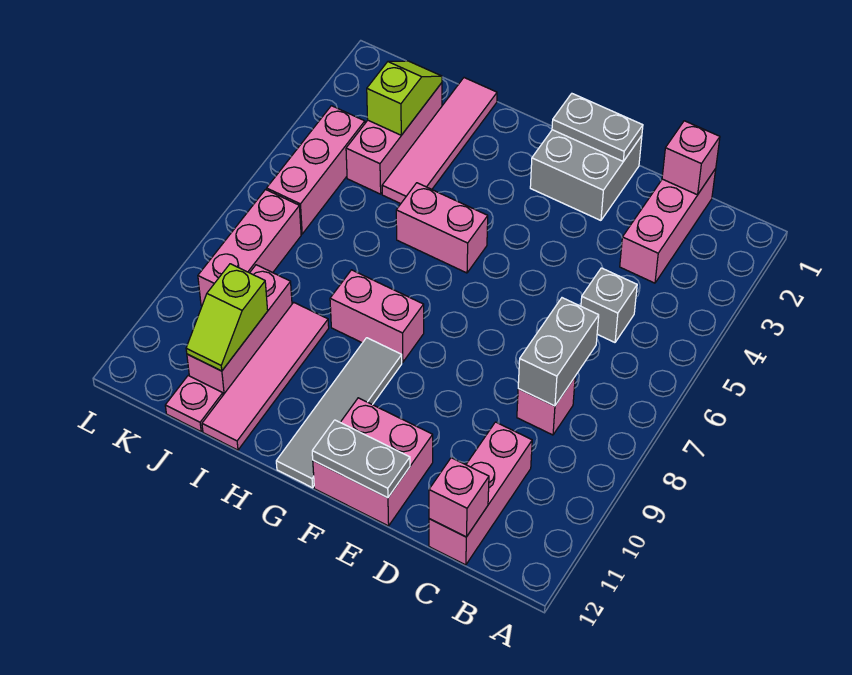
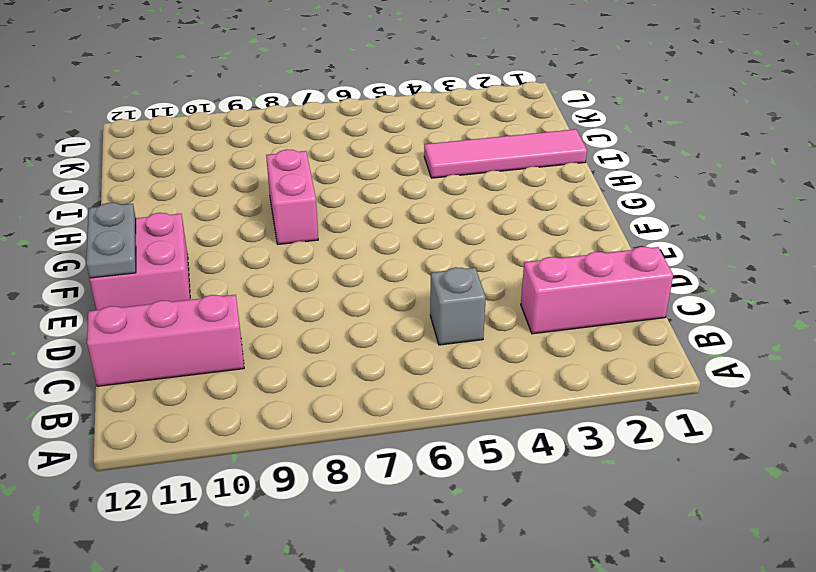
none -> pink 1x1 brick [517,377,575,435]
none -> grey 2x2 brick [530,130,642,220]
none -> pink 1x2 brick [396,183,488,273]

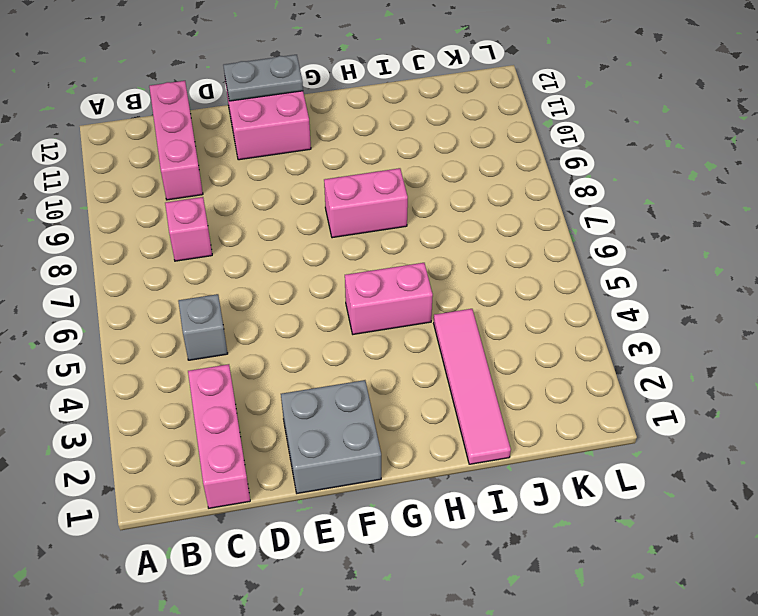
none -> grey 1x4 tile [276,338,402,488]
none -> pink 1x4 tile [202,302,329,450]
none -> pink 1x3 brick [346,83,442,194]

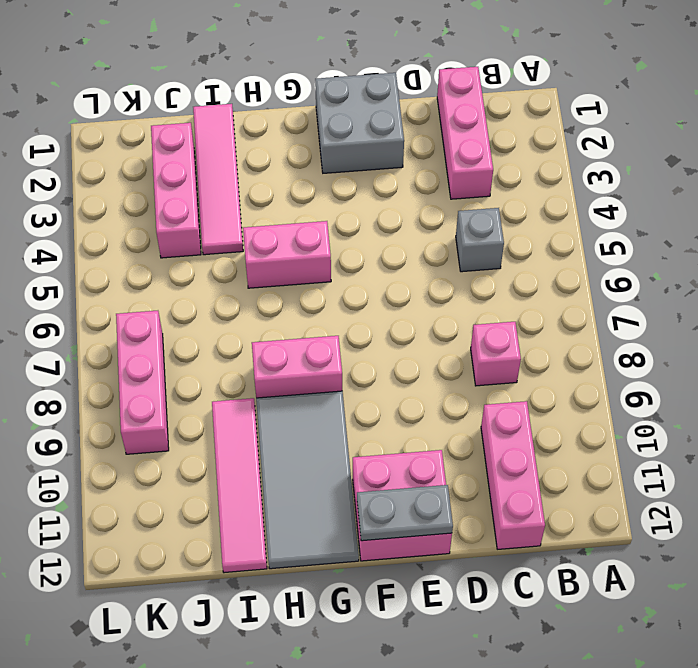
grey 2x4 tile [256,391,359,569] -> grey 1x4 tile [276,338,402,488]
none -> pink 1x3 brick [187,265,292,395]
none -> pink 1x1 plate [165,376,223,431]
none -> pink 1x3 brick [267,106,365,234]

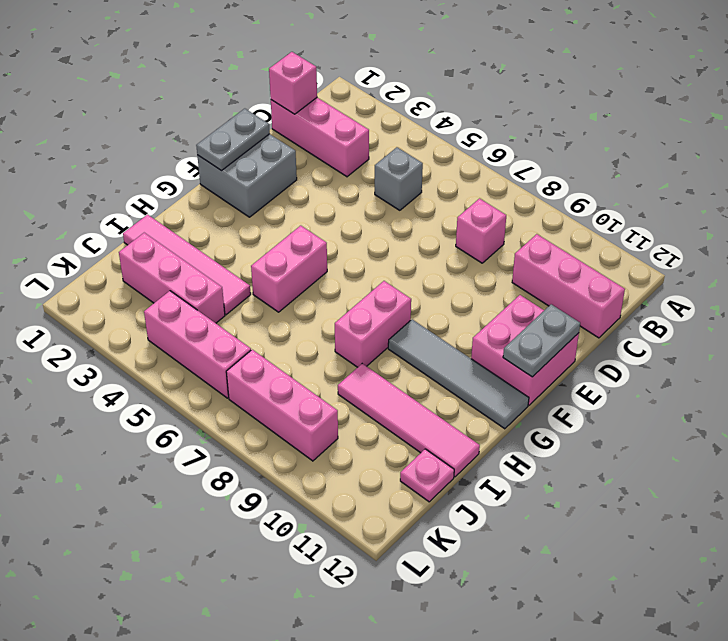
none -> pink 1x3 brick [187,265,292,395]
none -> grey 1x2 brick [518,298,599,406]
none -> pink 1x1 brick [429,458,489,537]

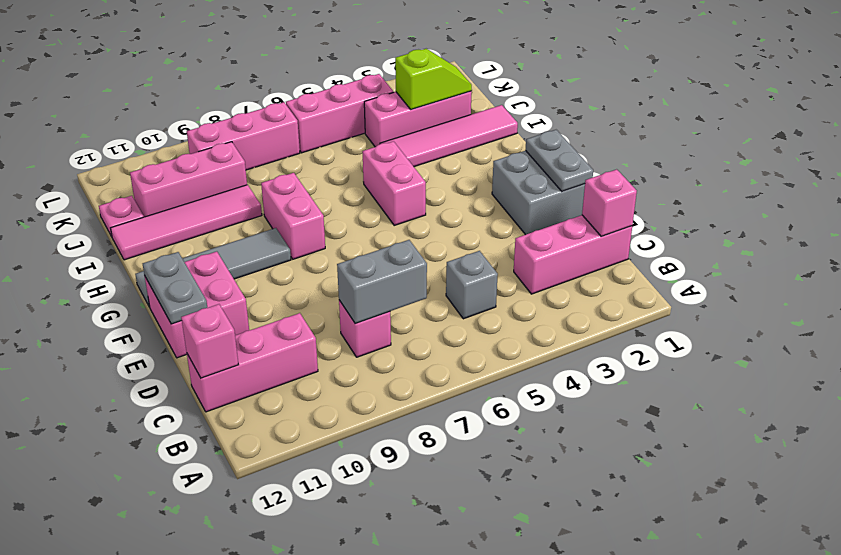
none -> lime 1x2 slope [186,264,268,371]

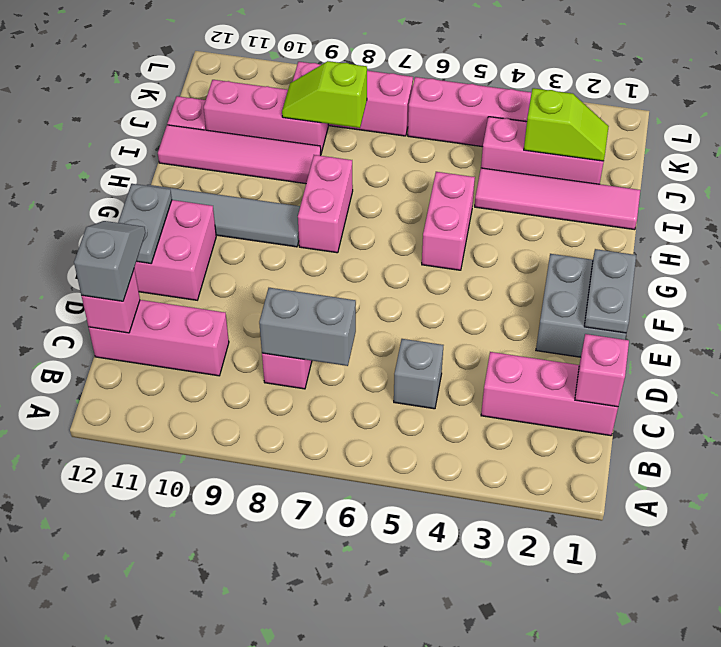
grey 1x2 slope [74,221,146,301] -> none
lime 1x2 slope [282,61,367,128] -> lime 1x2 slope moved to [186,264,268,371]

